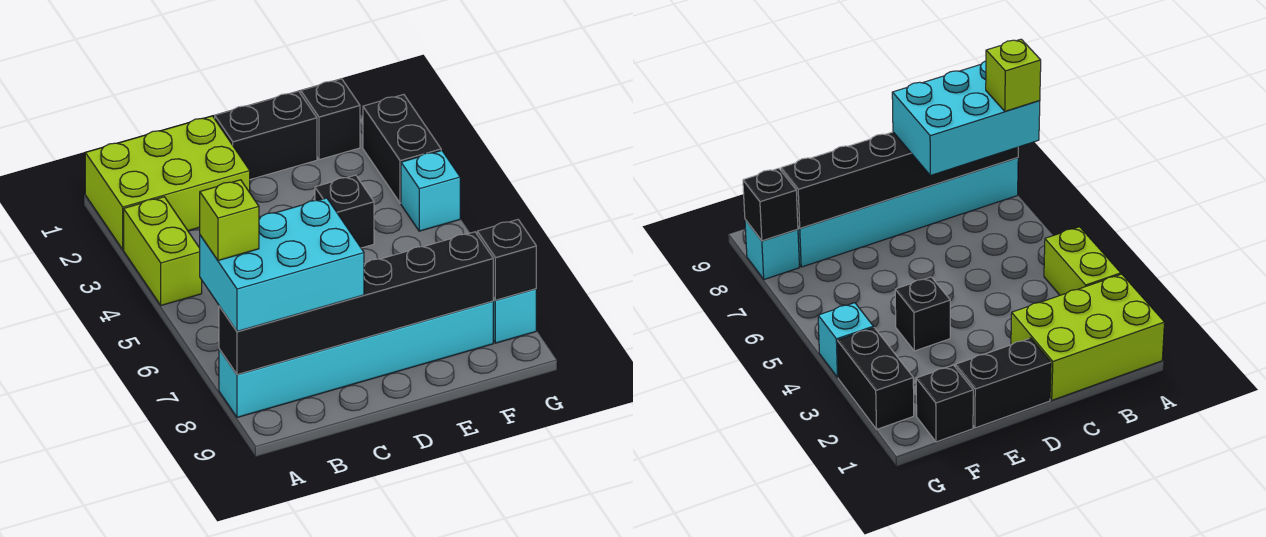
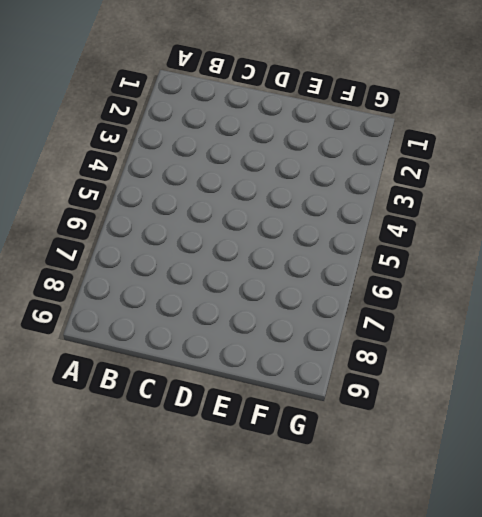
none -> lime 2x3 brick [85,116,250,249]
none -> lime 1x2 brick [124,197,202,305]
none -> cyan 1x6 brick [219,301,493,417]

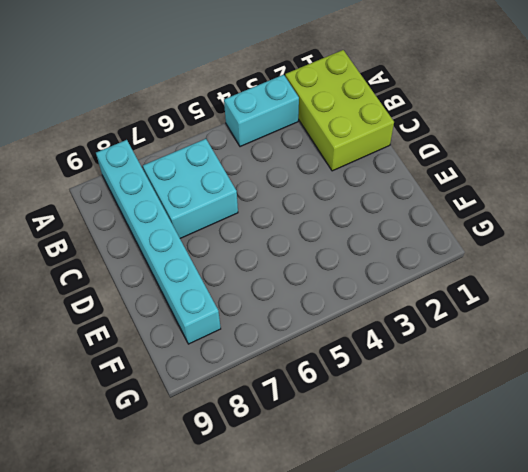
cyan 1x2 brick [224,75,299,147] -> lime 1x2 brick [124,197,202,305]
cyan 2x2 brick [143,139,238,238] -> none
none -> black 1x2 brick [215,91,317,179]
none -> black 1x1 brick [315,175,374,248]
none -> black 1x1 brick [301,79,360,160]

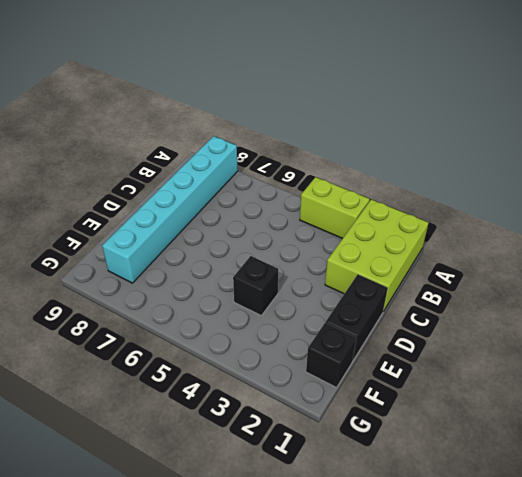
none -> black 1x2 brick [363,95,441,203]
none -> cyan 1x1 brick [401,150,460,231]
none -> cyan 1x1 brick [493,289,536,343]

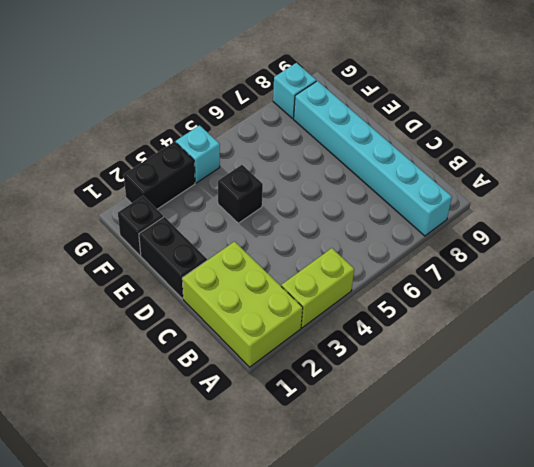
none -> black 1x6 brick [219,232,493,374]
none -> black 1x1 brick [477,220,536,300]
none -> cyan 2x3 brick [200,198,364,332]

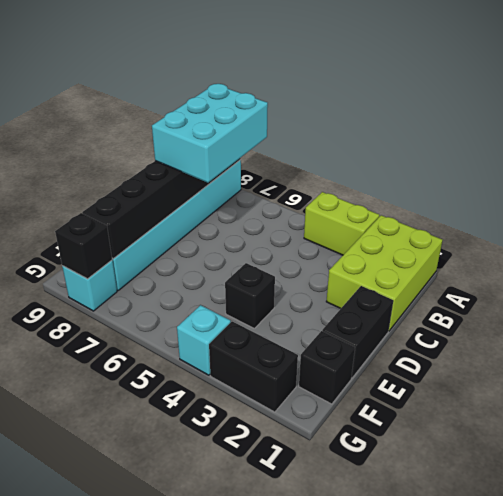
none -> lime 1x1 brick [200,180,259,261]

